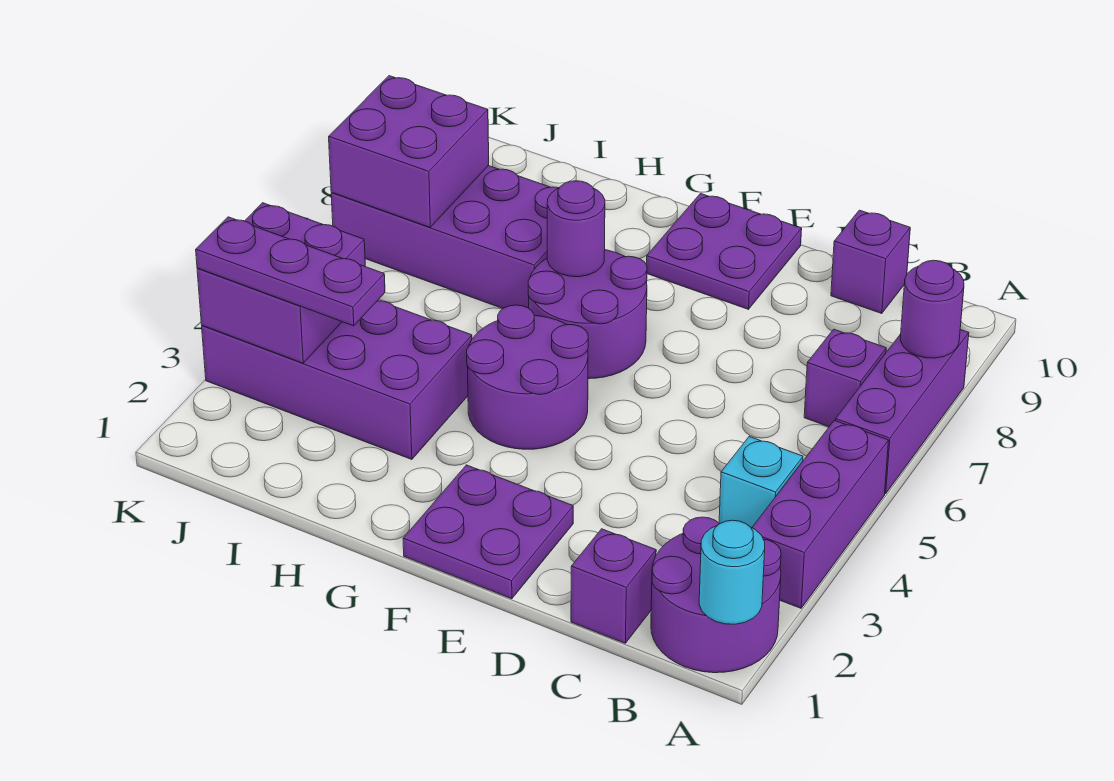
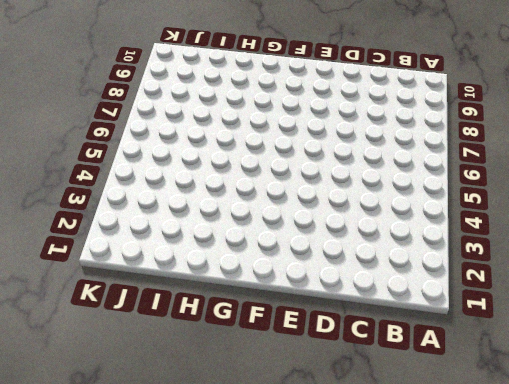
none -> purple 2x2 round brick [651,517,781,673]
none -> purple 1x3 brick [752,420,889,608]
none -> purple 1x3 brick [835,330,969,494]

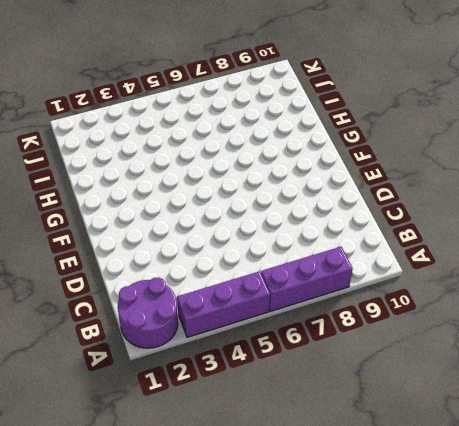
none -> cyan 1x1 brick [719,437,803,528]
none -> purple 1x1 brick [804,329,886,427]
none -> purple 1x1 brick [571,529,656,643]

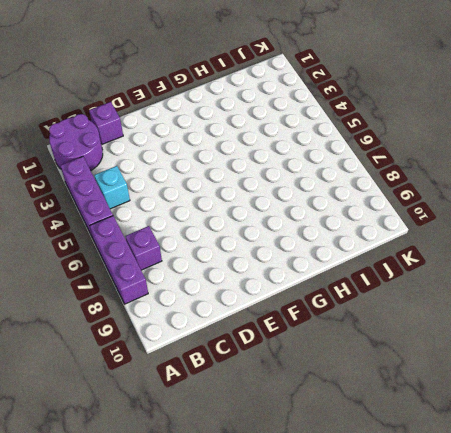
none -> purple 1x1 brick [831,210,910,314]
none -> purple 2x2 plate [403,465,573,599]
none -> purple 2x2 plate [646,194,802,309]

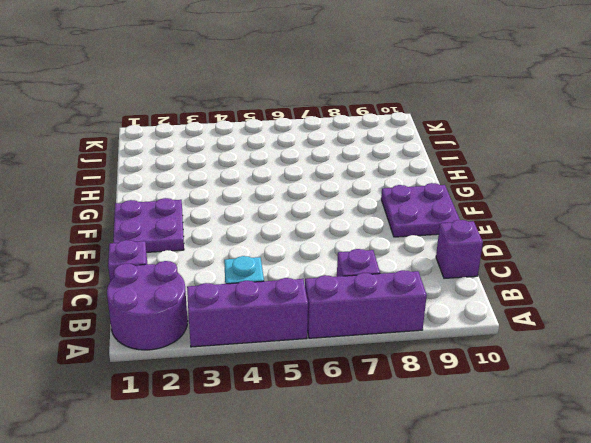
none -> purple 2x2 round brick [467,305,588,449]
none -> purple 2x2 round brick [528,250,647,379]
none -> purple 2x4 brick [202,301,472,459]

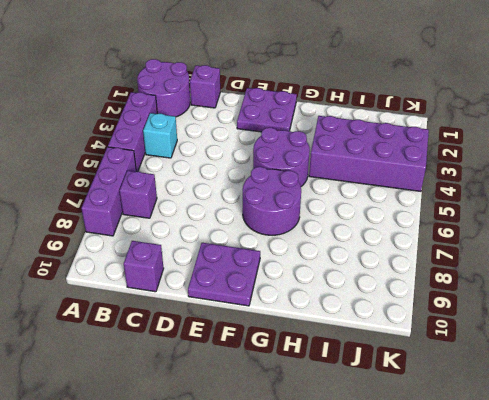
none -> purple 2x4 brick [331,166,558,308]
none -> cyan 1x1 round brick [699,520,765,624]
none -> purple 1x1 round brick [901,260,964,358]

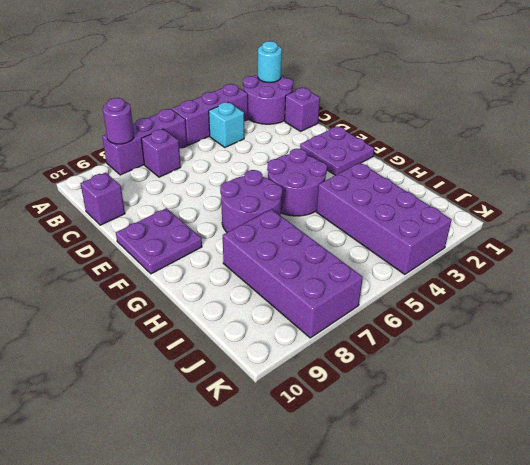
none -> purple 1x1 round brick [547,181,605,277]
none -> purple 2x2 brick [197,203,365,363]
none -> purple 2x2 brick [329,76,489,227]

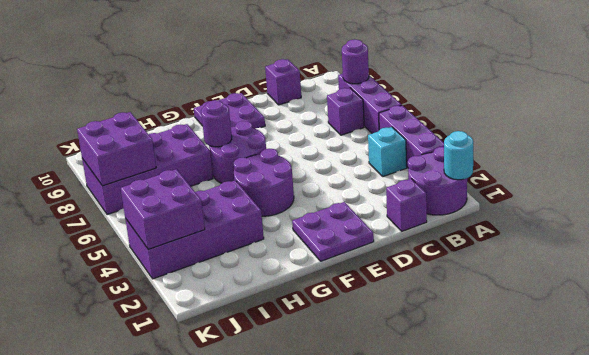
none -> purple 1x3 plate [196,217,385,326]

